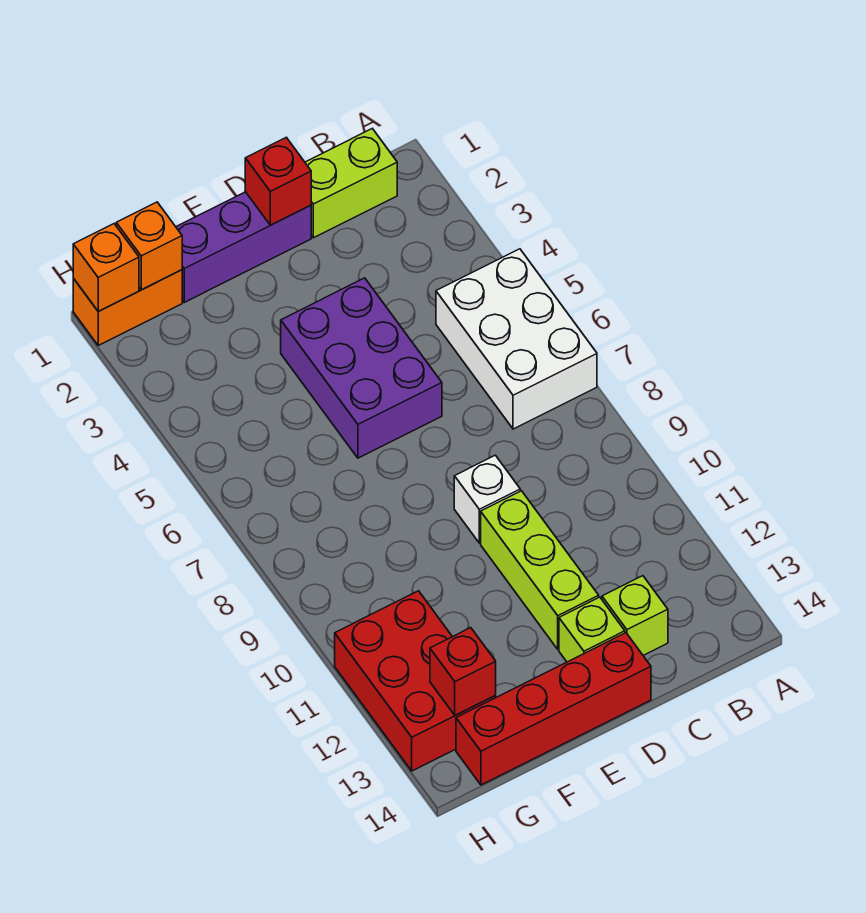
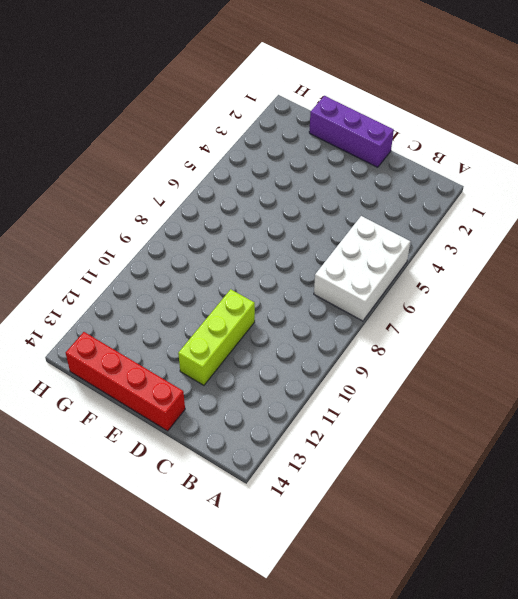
none -> lime 1x2 brick [305,129,397,238]
none -> lime 1x1 brick [602,576,668,655]
none -> purple 2x3 brick [281,278,442,458]

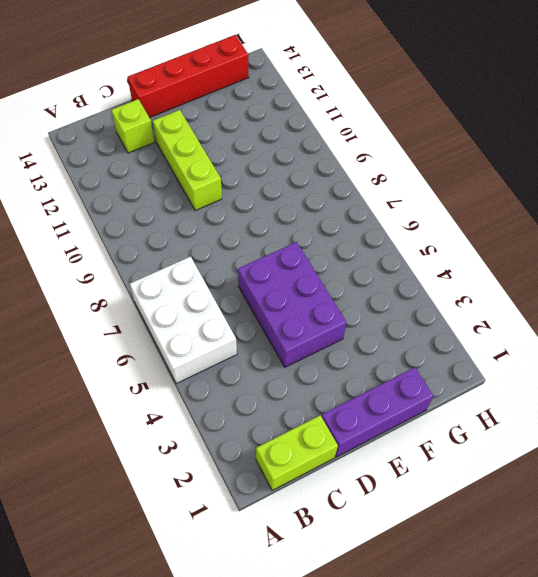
none -> white 1x1 brick [454,455,520,543]
none -> lime 1x1 brick [559,597,625,662]
none -> orange 1x2 brick [73,270,182,345]

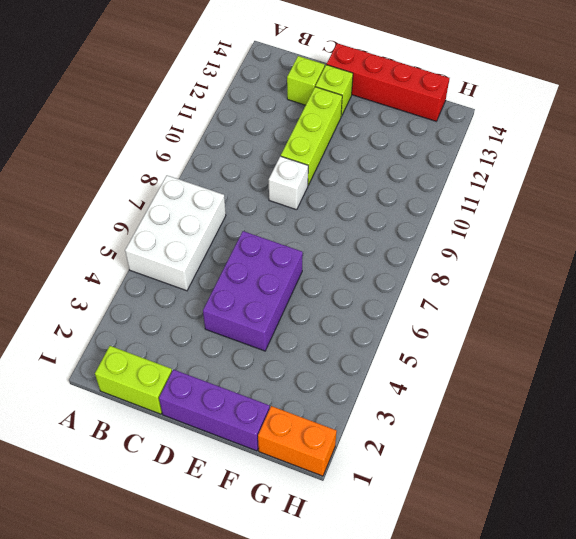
none -> red 2x3 brick [335,591,496,771]
none -> red 1x1 brick [245,137,311,225]
none -> orange 1x1 brick [116,202,182,290]

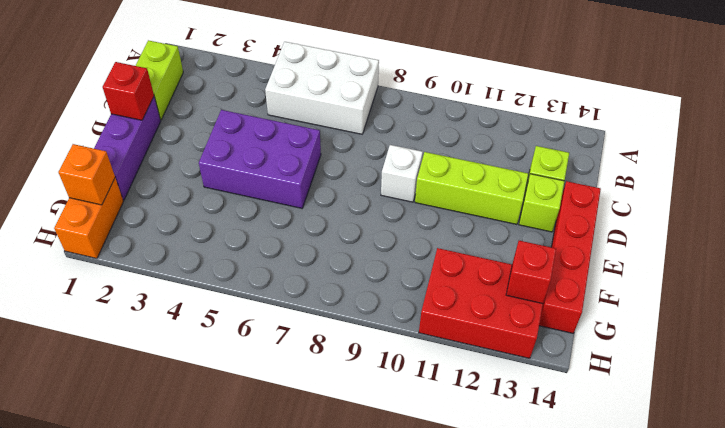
none -> orange 1x1 brick [73,224,139,311]

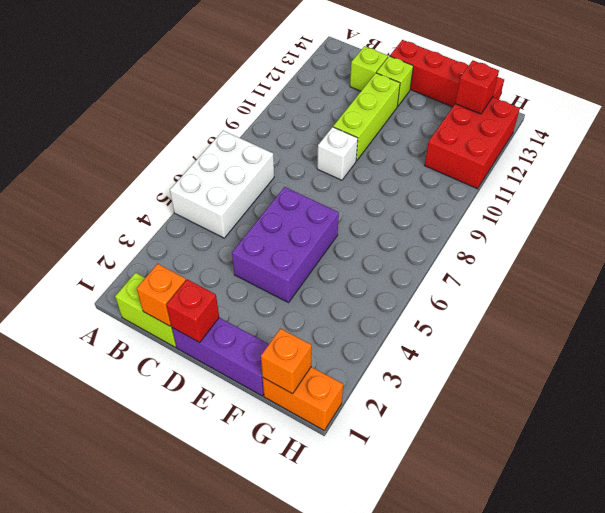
orange 1x1 brick [137,264,186,326] -> orange 1x1 brick moved to [73,224,139,311]

